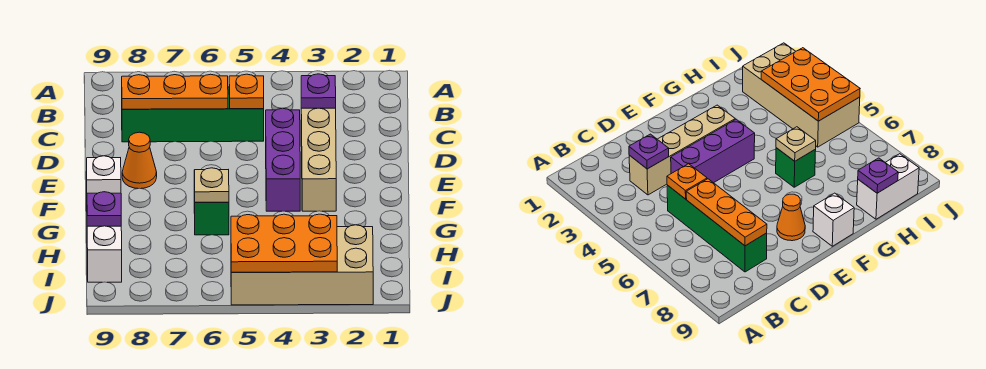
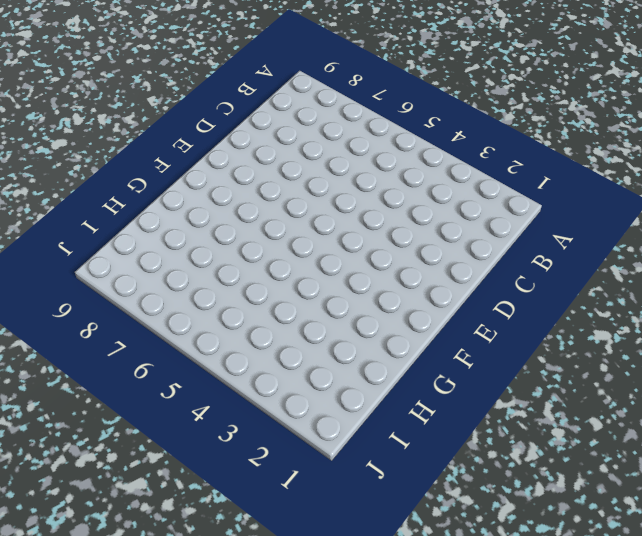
none -> tan 1x4 brick [301,108,336,211]
none -> green 1x4 brick [122,87,264,142]
none -> purple 1x3 brick [266,108,300,211]

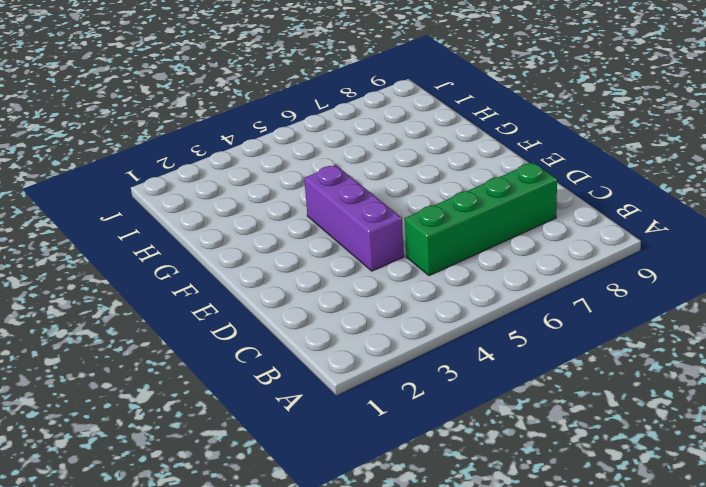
none -> tan 1x4 brick [301,108,336,211]
none -> orange 1x1 cone [122,132,157,189]
none -> white 1x1 brick [87,156,121,193]

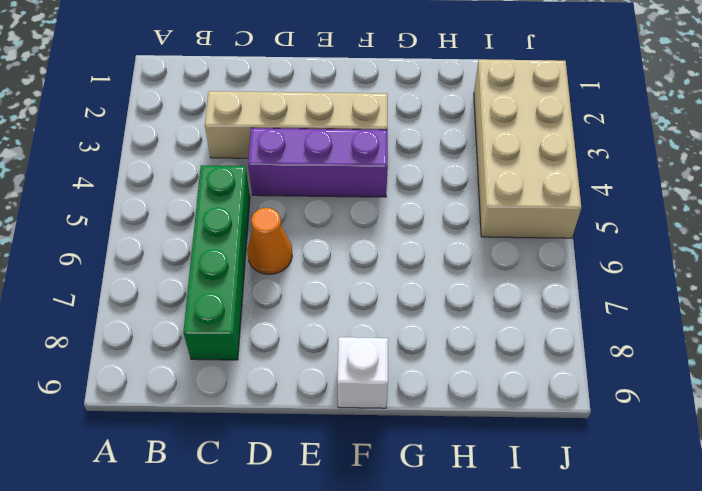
orange 1x1 cone [247,208,292,274] -> orange 1x1 cone moved to [122,132,157,189]
none -> green 1x1 brick [194,182,229,235]
none -> white 1x2 brick [87,226,122,282]
none -> purple 1x1 plate [301,74,336,108]

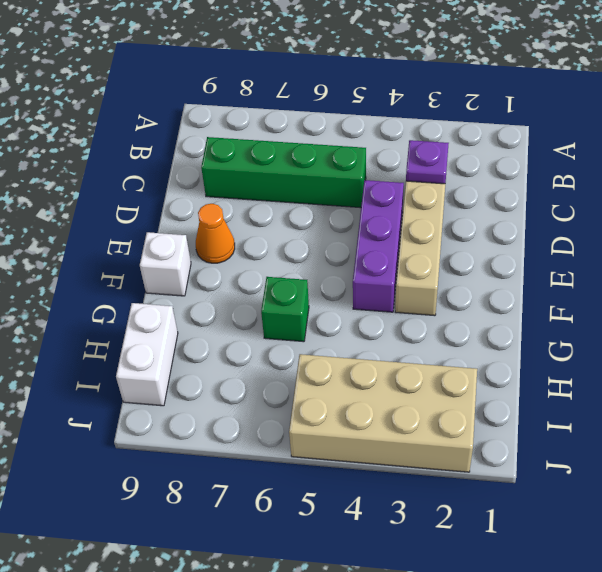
none -> orange 1x1 plate [229,74,264,109]
none -> orange 1x3 plate [122,74,228,109]
none -> tan 1x1 plate [194,168,229,202]

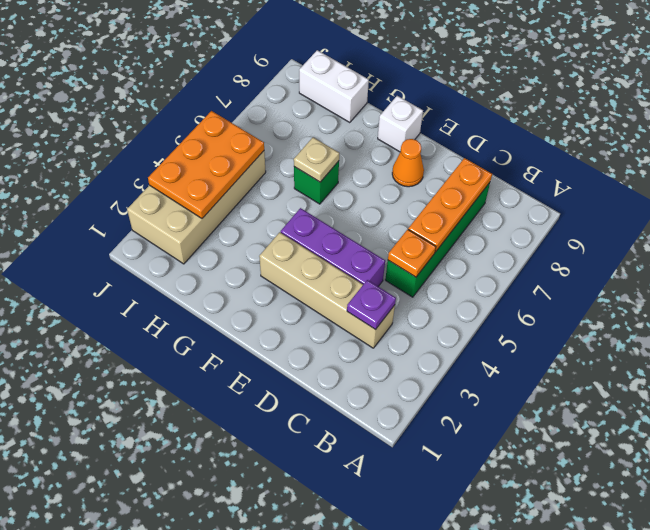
none -> purple 1x1 plate [87,192,121,226]

